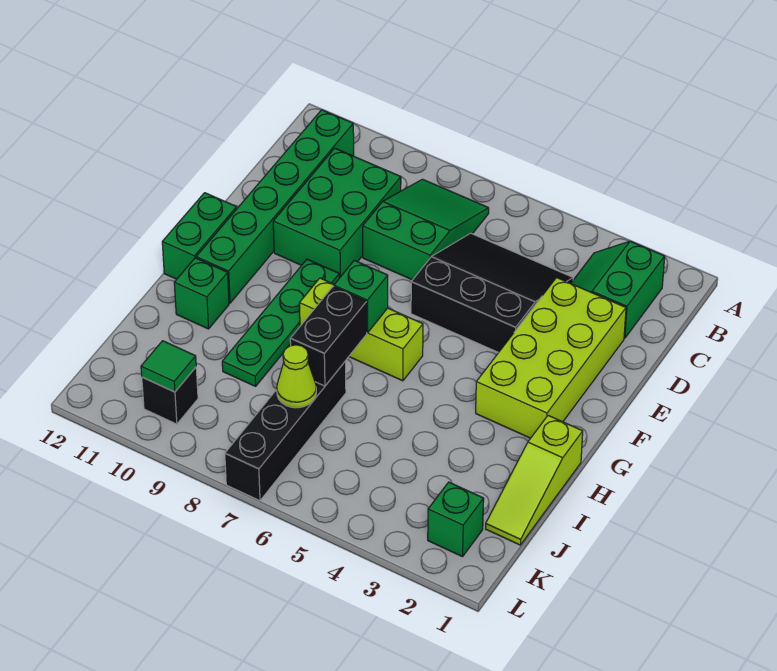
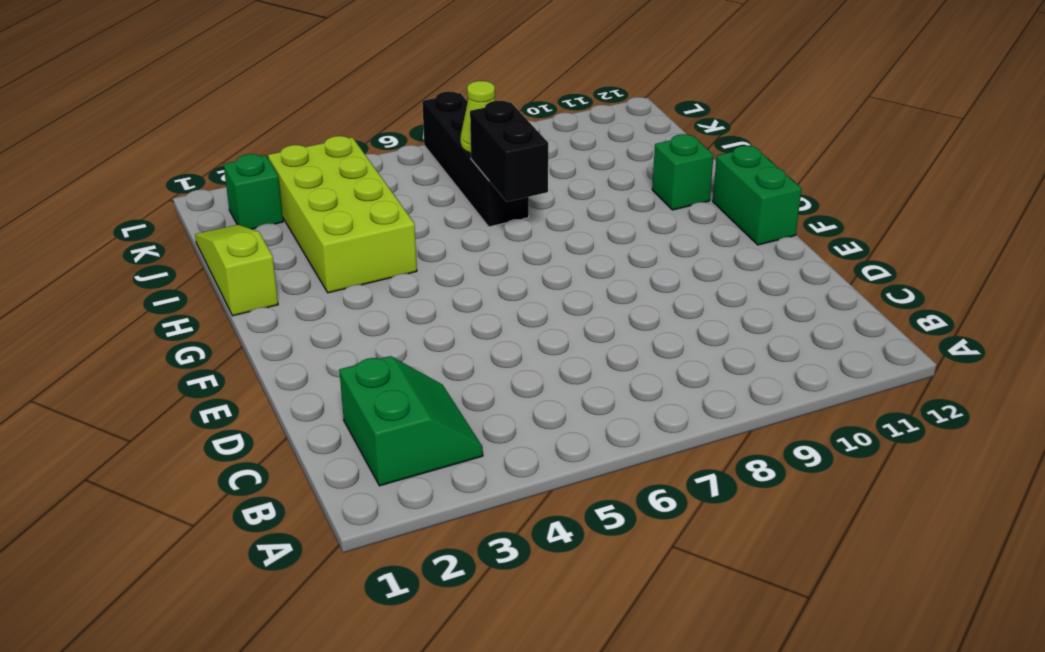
lime 2x4 brick [268,136,417,293] -> lime 2x4 brick moved to [476,278,626,438]
none -> green 2x3 slope [363,179,489,280]
none -> green 1x6 brick [196,110,354,303]
none -> black 3x3 slope [411,233,573,353]

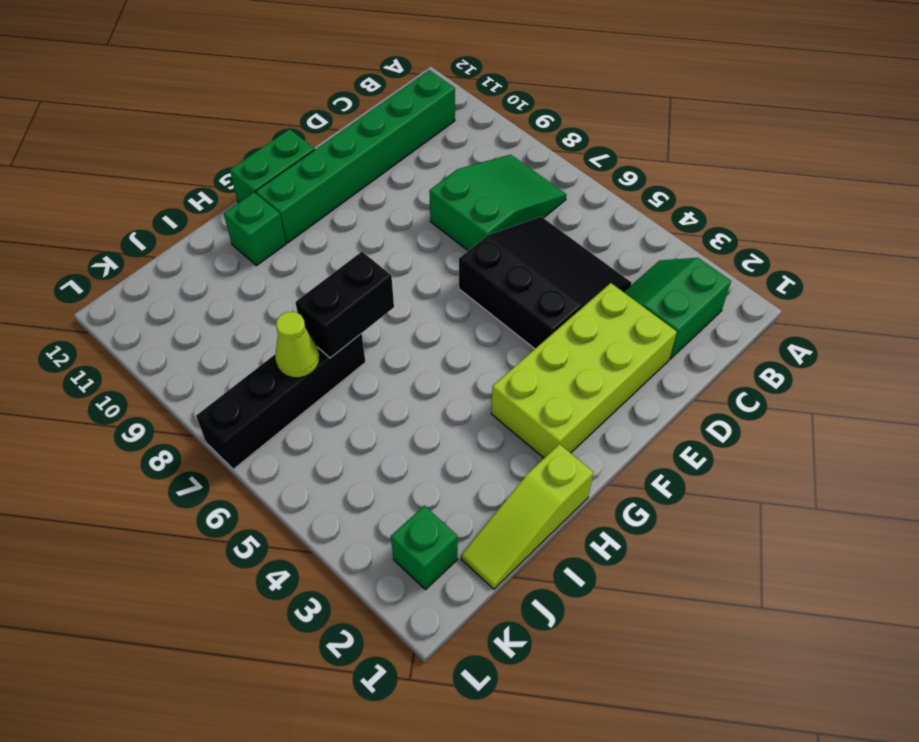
none -> green 2x3 brick [273,148,401,278]
none -> green 1x4 plate [222,259,339,386]
none -> lime 1x3 brick [299,278,423,381]

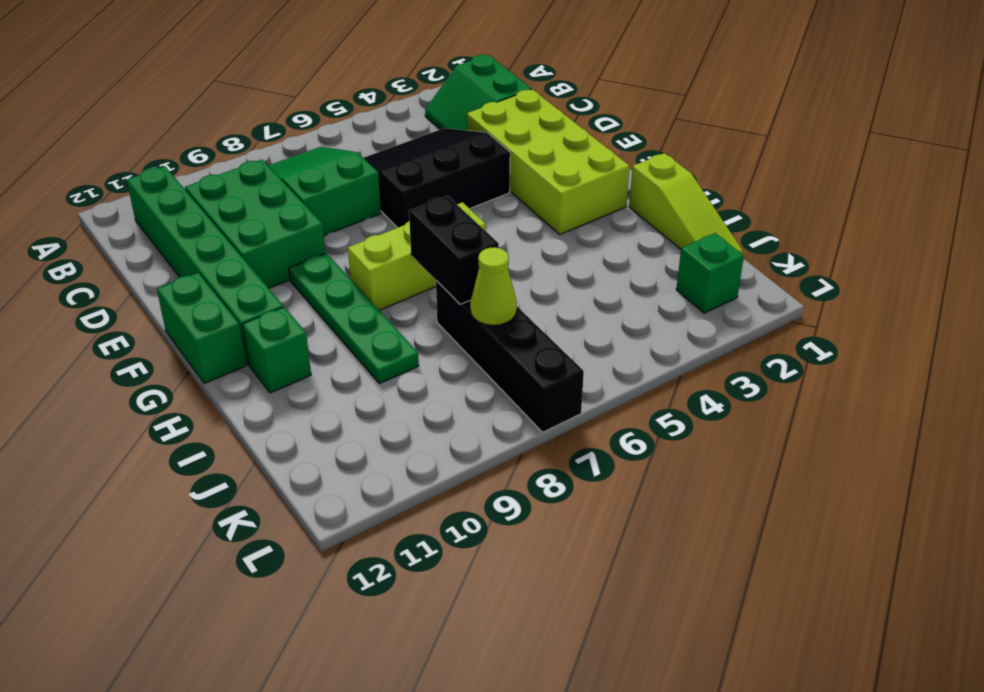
none -> black 1x1 brick [142,367,198,424]
none -> green 1x1 brick [334,260,388,333]
none -> green 1x1 tile [141,341,196,392]

